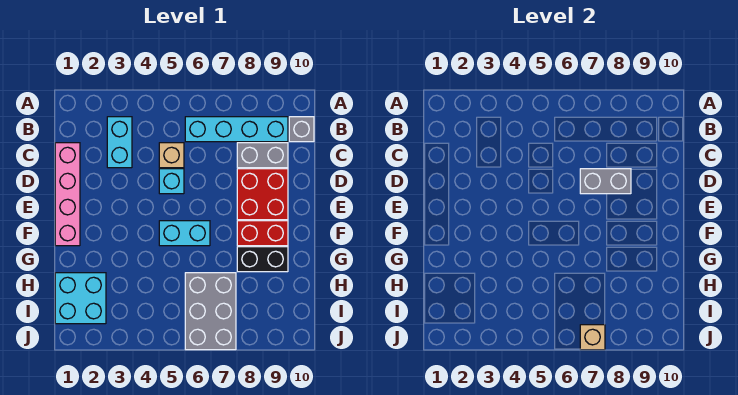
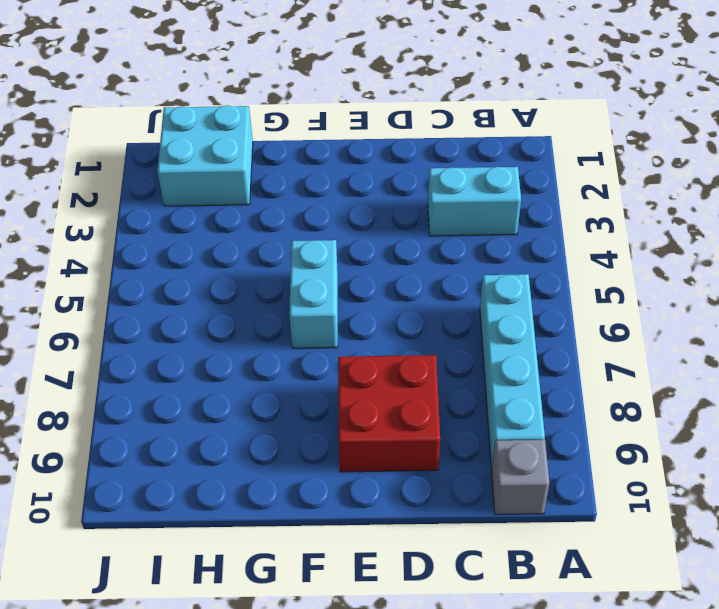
none -> pink 1x4 brick [55,143,80,246]
none -> tan 1x1 brick [159,143,184,168]
none -> grey 1x2 brick [237,143,288,168]

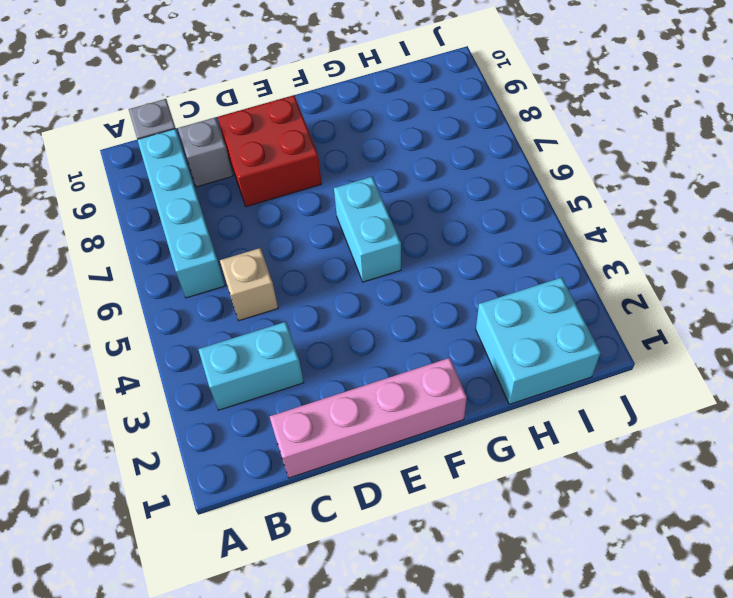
grey 1x1 brick [178,117,233,187] -> grey 1x2 brick [237,143,288,168]
none -> cyan 1x1 brick [159,169,184,194]
none -> red 1x2 brick [237,221,288,246]
none -> black 1x2 brick [237,247,288,272]

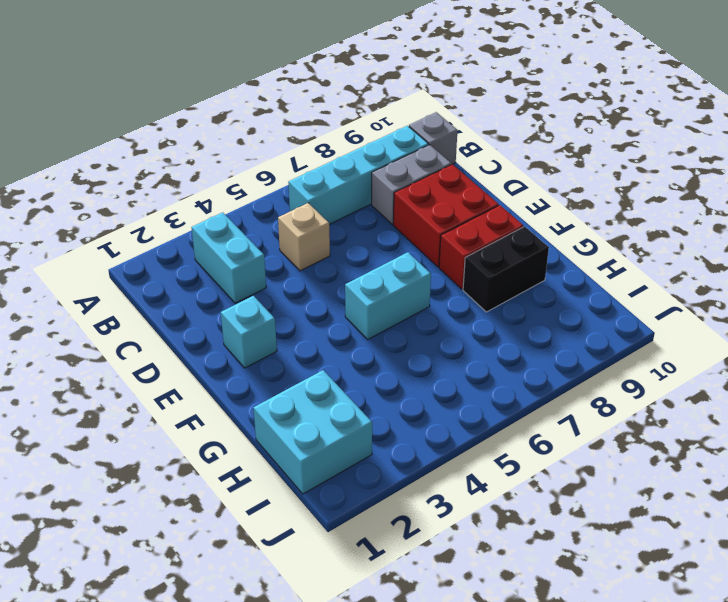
cyan 1x1 brick [221,296,277,368] -> cyan 1x1 brick moved to [159,169,184,194]
none -> pink 1x4 brick [55,143,80,246]
none -> grey 2x3 brick [185,273,236,350]
none -> grey 1x2 brick [580,169,631,194]

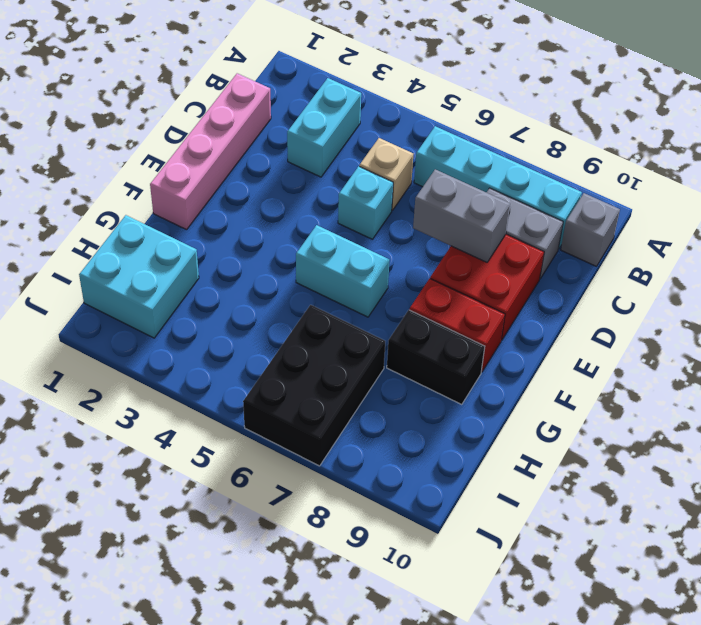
black 2x3 brick [243,305,385,466] -> grey 2x3 brick [185,273,236,350]
none -> tan 1x1 brick [580,325,605,350]

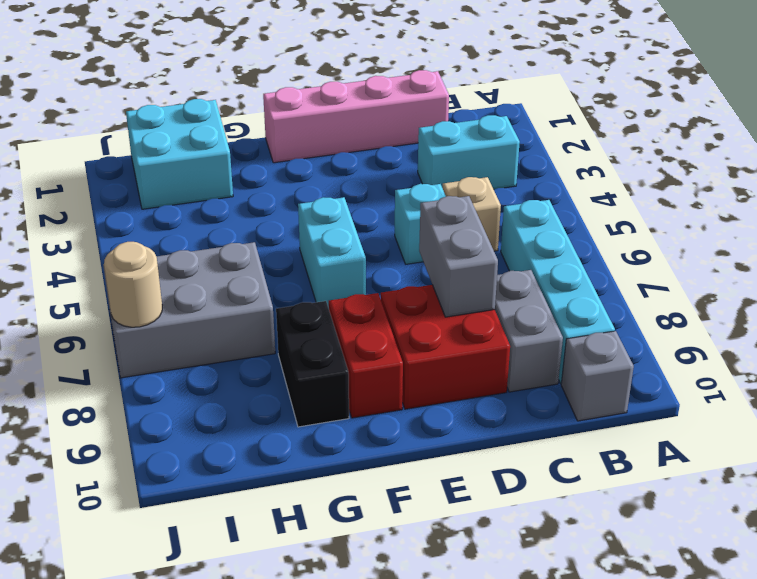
tan 1x1 round brick [104,242,162,327] -> tan 1x1 brick [580,325,605,350]

